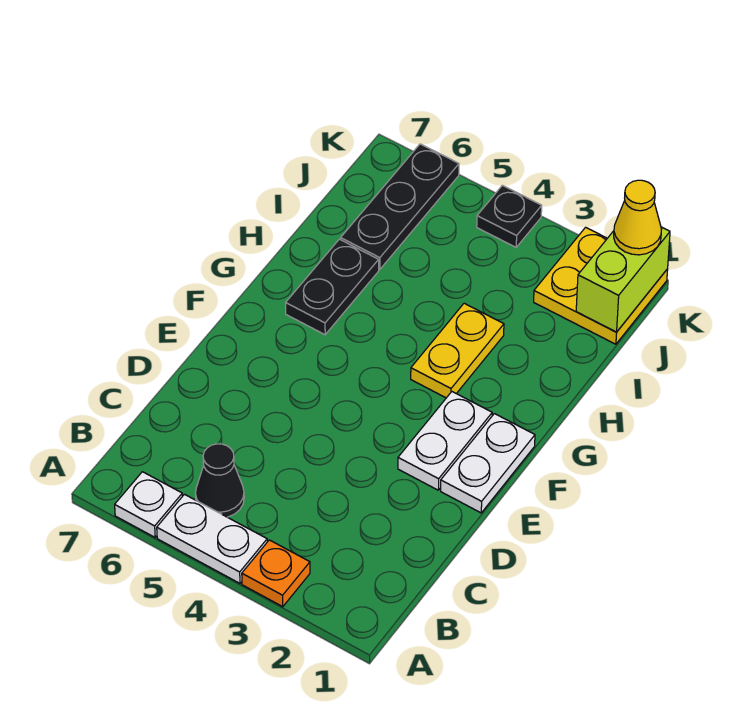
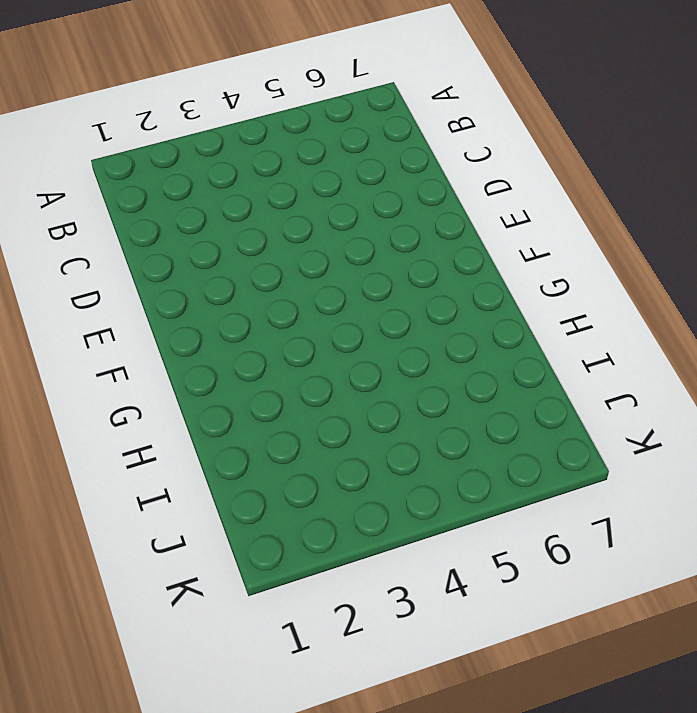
none -> orange 1x1 plate [242,540,310,607]
none -> white 1x2 plate [157,494,267,583]
none -> white 1x1 plate [115,472,182,537]

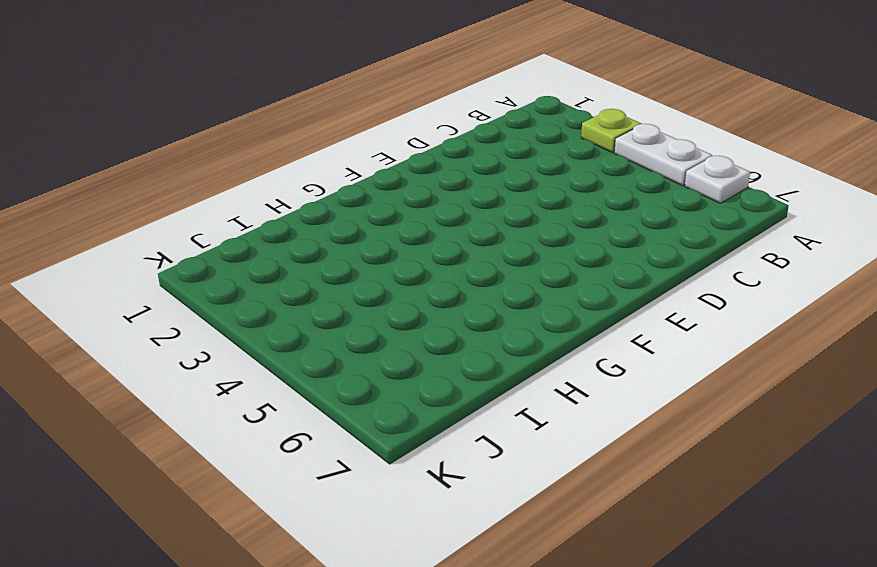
lime 1x1 plate [581,109,641,153] -> orange 1x1 plate [242,540,310,607]
none -> black 1x1 cone [195,444,244,517]
none -> white 1x2 plate [441,414,535,513]
none -> white 1x2 plate [398,392,492,490]

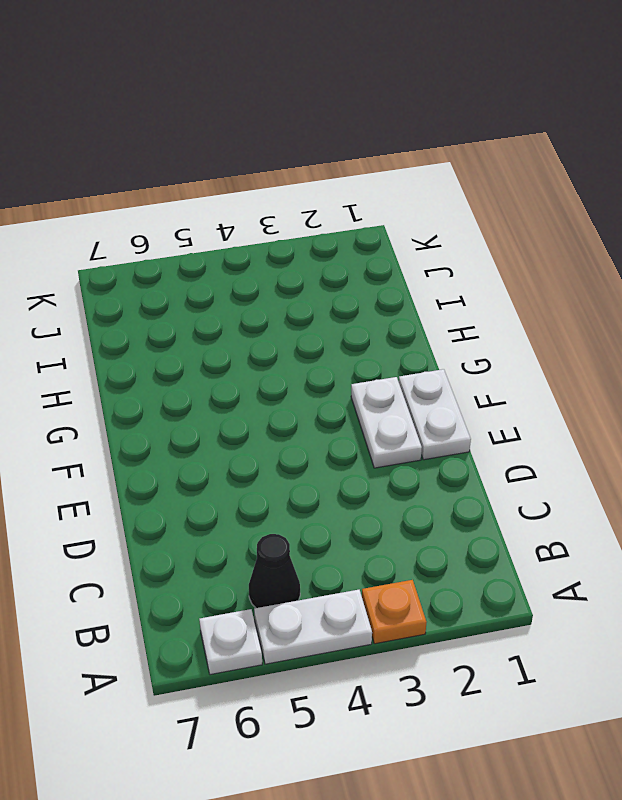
none -> yellow 1x2 plate [411,303,504,398]
none -> black 1x2 plate [286,239,379,335]
none -> black 1x3 plate [341,144,459,270]

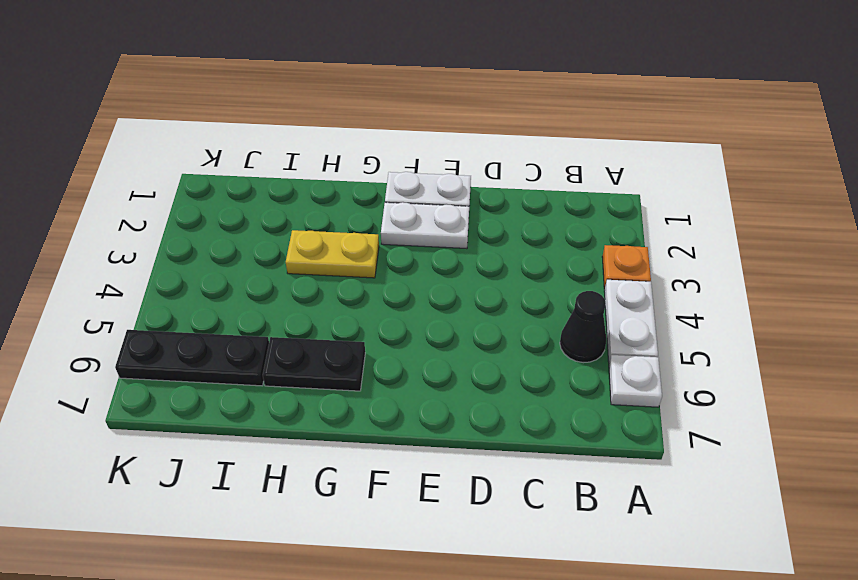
none -> yellow 2x2 plate [534,227,668,344]
none -> black 1x1 plate [477,185,542,247]
none -> lime 1x2 brick [576,227,670,332]

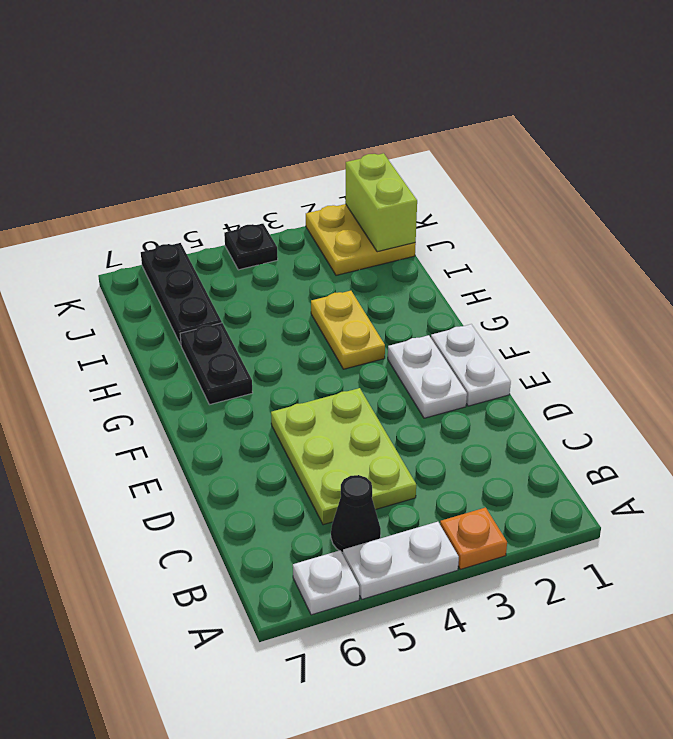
lime 2x3 plate [271,388,416,525] -> none
none -> yellow 1x1 cone [614,180,662,255]

